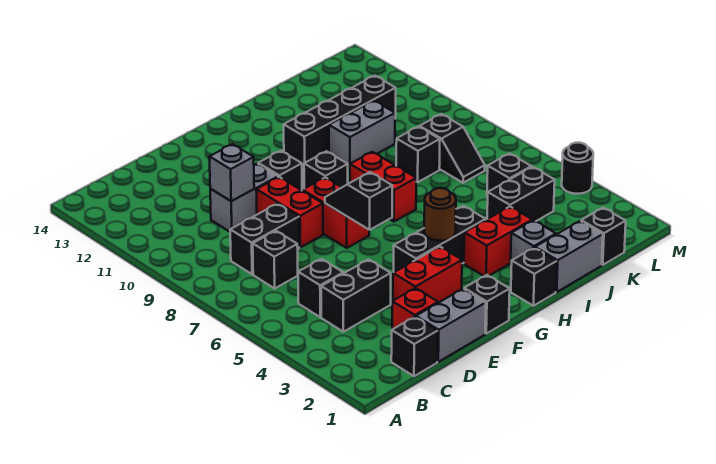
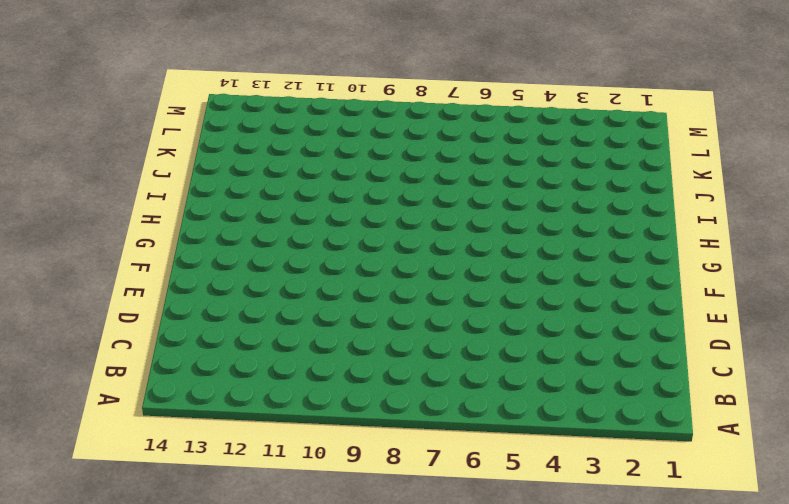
none -> black 1x1 brick [391,317,438,376]
none -> black 1x2 brick [321,259,391,332]
none -> black 1x1 brick [298,259,343,317]
none -> black 1x1 brick [253,231,298,288]

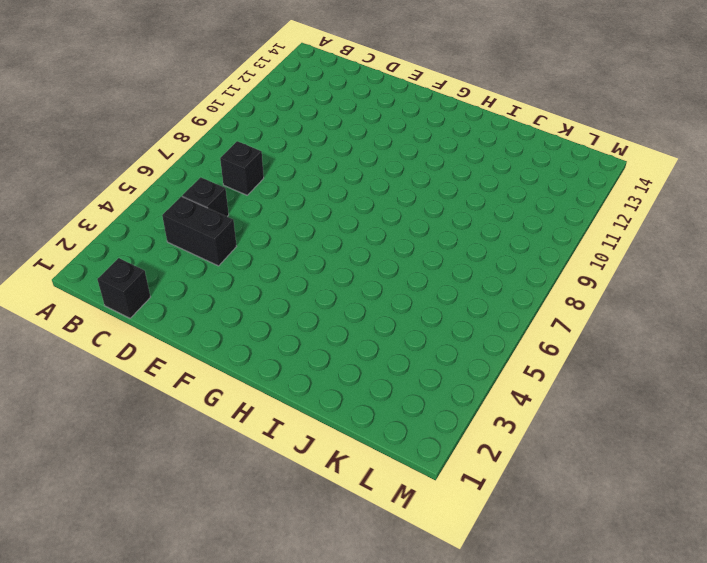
none -> black 1x2 brick [230,204,299,274]
none -> grey 1x2 brick [416,289,486,362]
none -> red 1x1 brick [392,288,438,329]
none -> grey 1x2 brick [210,164,278,232]

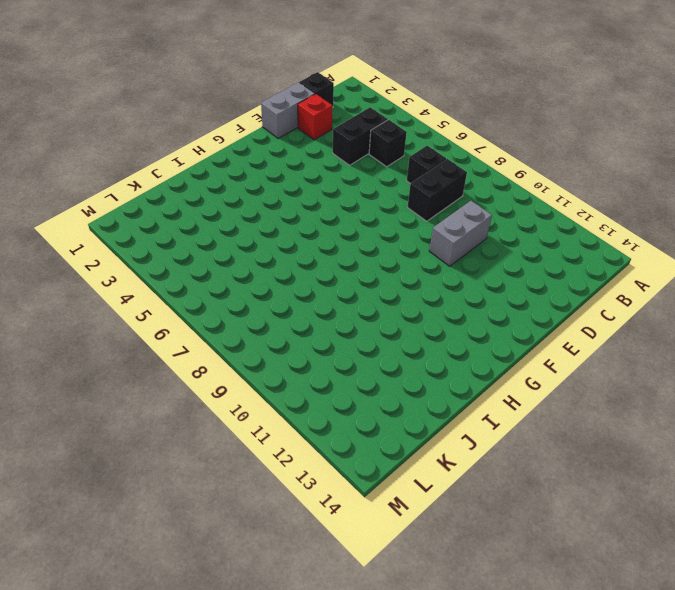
none -> red 1x2 brick [393,246,462,303]
none -> red 1x2 brick [256,177,323,247]
none -> black 1x1 brick [464,275,510,334]
none -> black 1x3 brick [394,206,486,272]

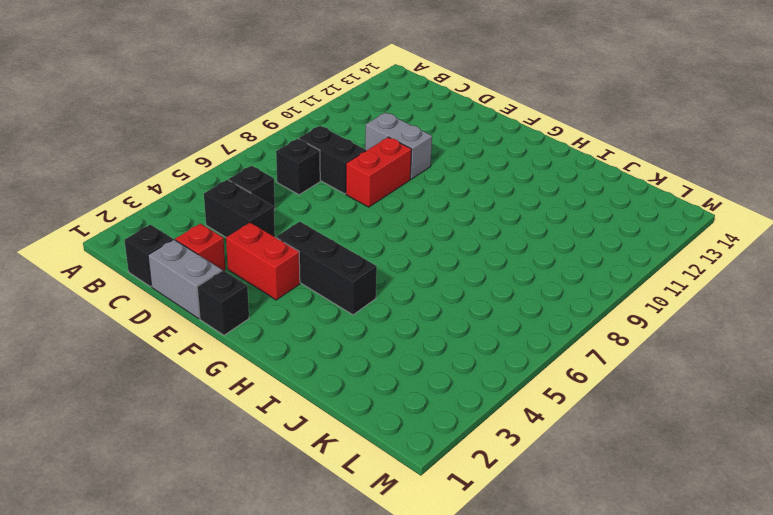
none -> red 1x2 brick [303,177,369,248]
none -> black 1x1 brick [258,151,302,190]
none -> black 1x1 brick [304,151,348,189]
none -> black 1x1 brick [511,248,557,306]

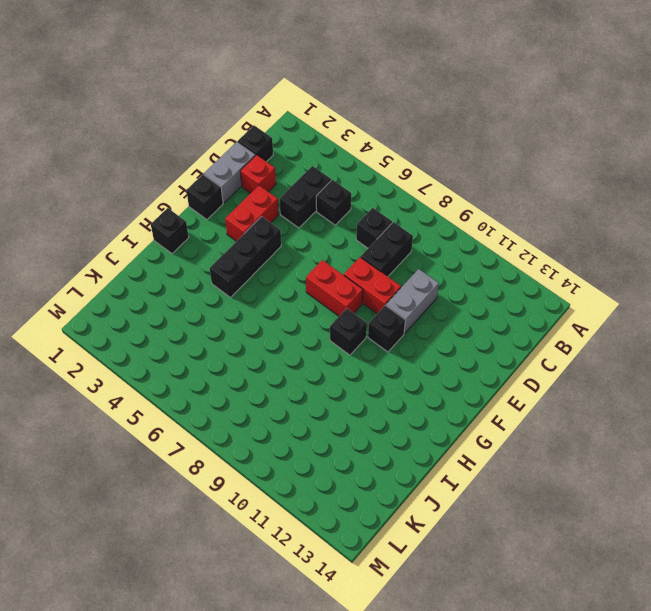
none -> red 1x2 brick [464,207,532,276]
none -> red 1x2 brick [350,152,416,222]
none -> black 1x4 brick [284,76,396,167]
none -> grey 1x2 brick [535,221,603,292]

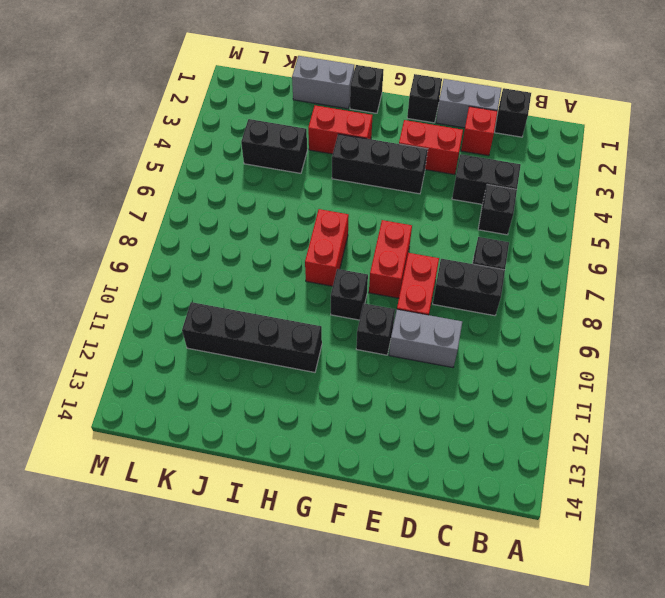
none -> grey 1x1 brick [511,220,556,265]
none -> grey 1x2 brick [329,101,395,168]
none -> black 1x1 brick [396,127,440,182]
none -> black 1x1 brick [581,208,626,265]

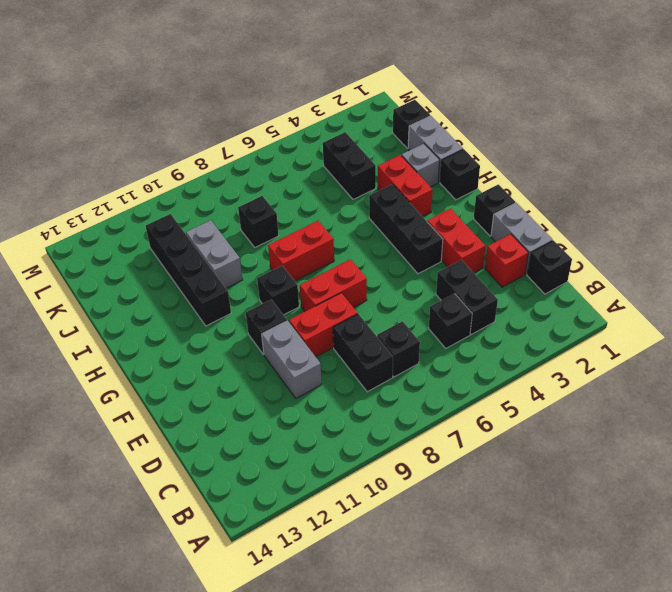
none -> black 1x1 brick [487,154,531,197]
none -> black 1x2 slope [420,114,485,183]
none -> black 1x1 round brick [562,143,593,194]
none -> grey 1x1 brick [210,144,254,201]

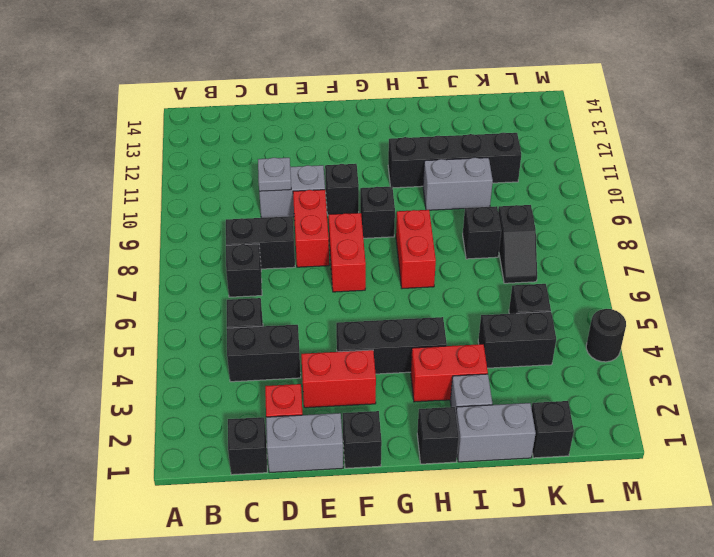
grey 1x1 plate [258,158,291,191] -> grey 1x1 brick [210,144,254,201]
none -> black 1x2 slope [325,172,392,230]
none -> brown 1x1 round brick [424,188,456,241]

